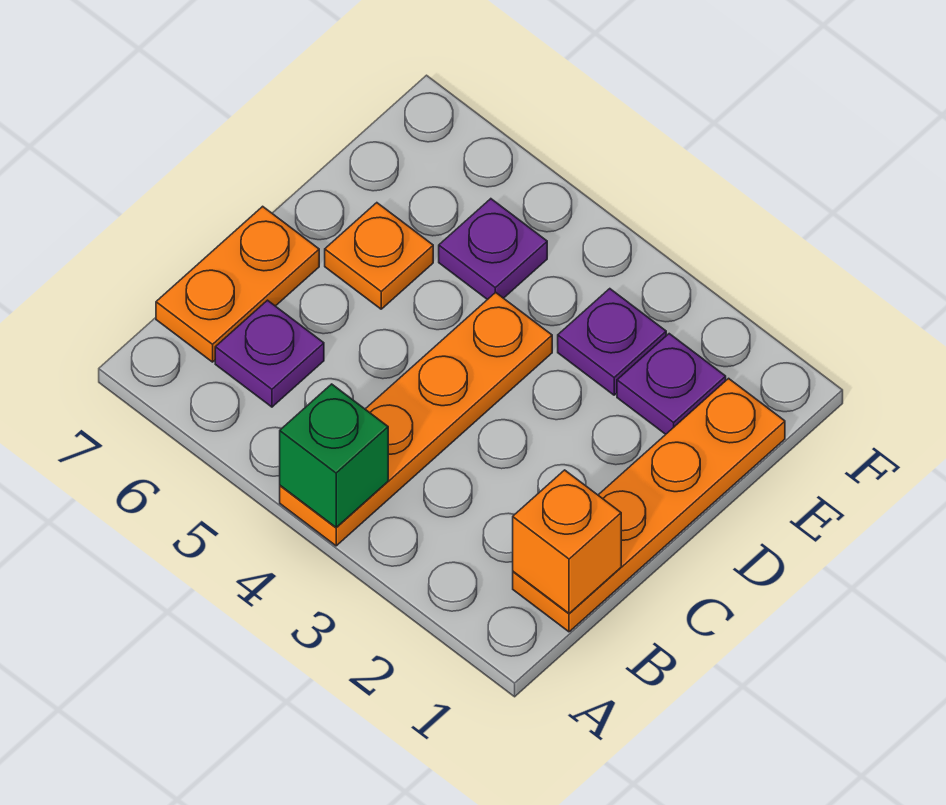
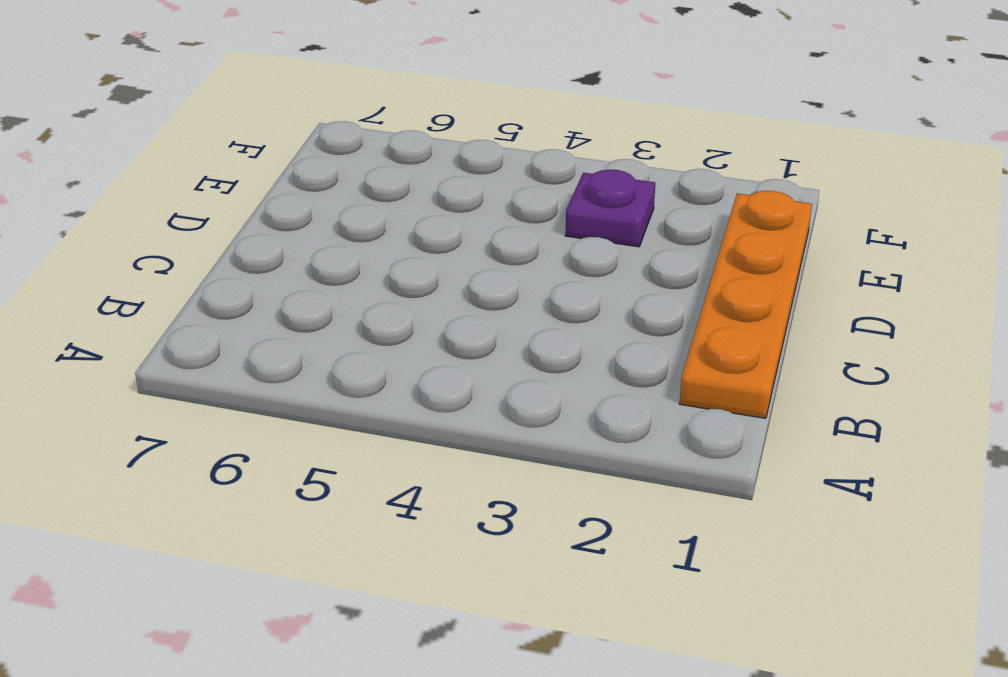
none -> orange 1x4 plate [280,292,552,546]
none -> purple 1x1 plate [215,300,324,407]

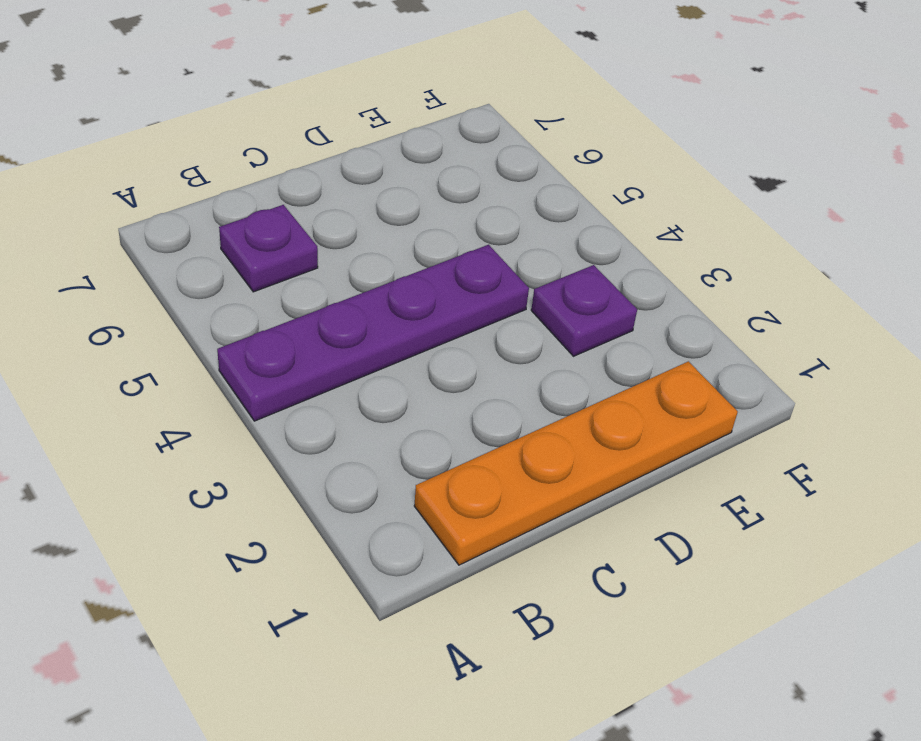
purple 1x4 plate [217,245,529,421] -> orange 1x4 plate [280,292,552,546]
none -> orange 1x2 plate [156,206,319,362]
none -> orange 1x1 plate [325,203,433,309]

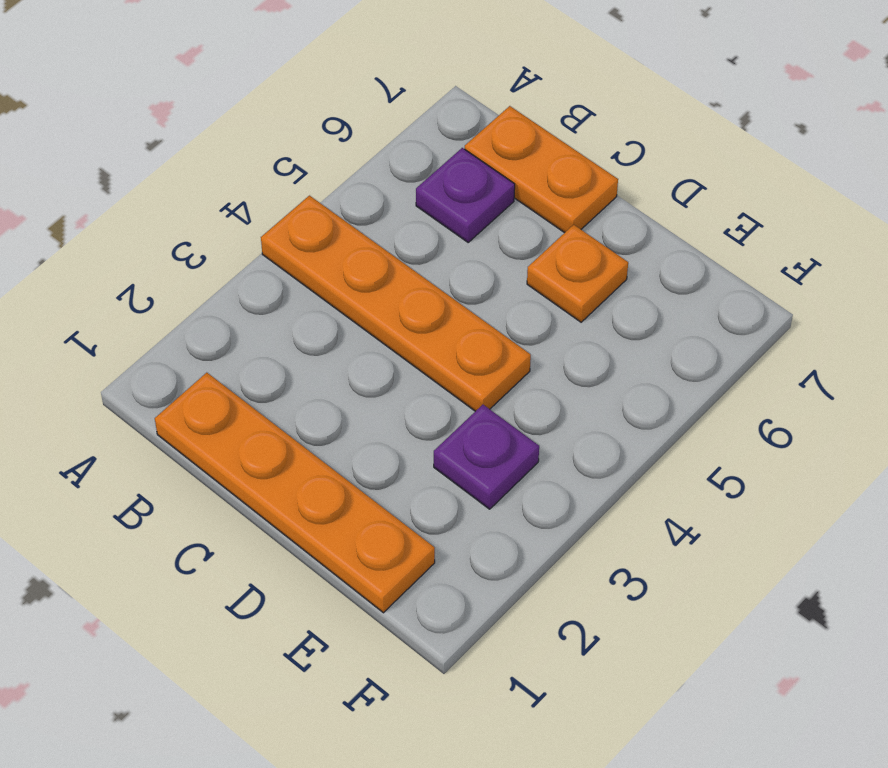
none -> purple 1x1 plate [617,334,726,434]
none -> purple 1x1 plate [439,199,547,300]

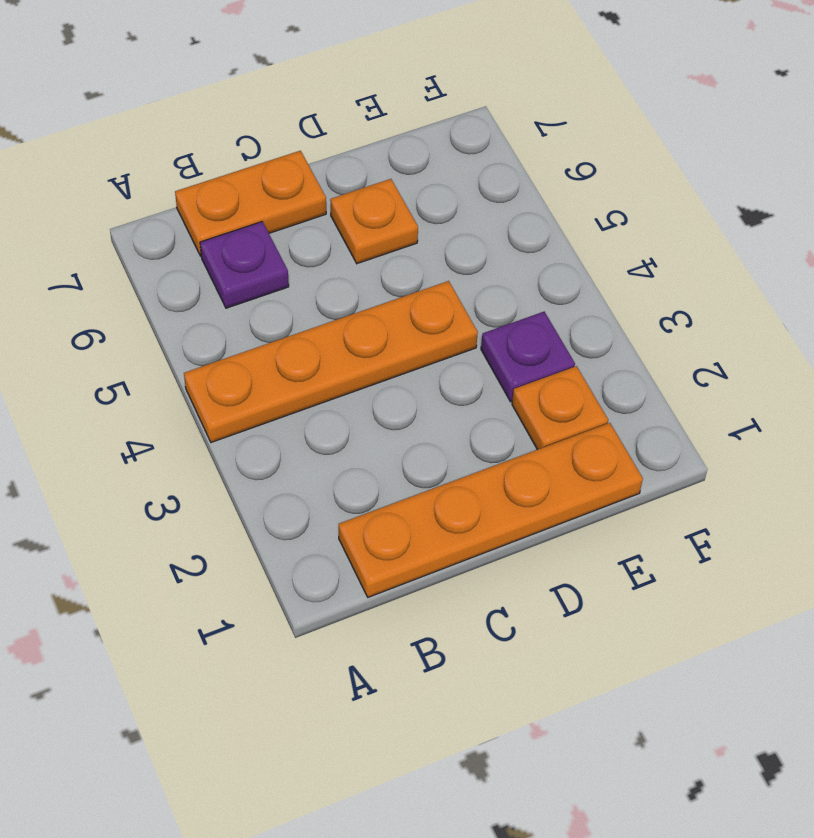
orange 1x1 plate [512,366,608,450] -> purple 1x1 plate [617,334,726,434]
none -> purple 1x1 plate [439,199,547,300]
none -> green 1x1 brick [280,384,388,528]

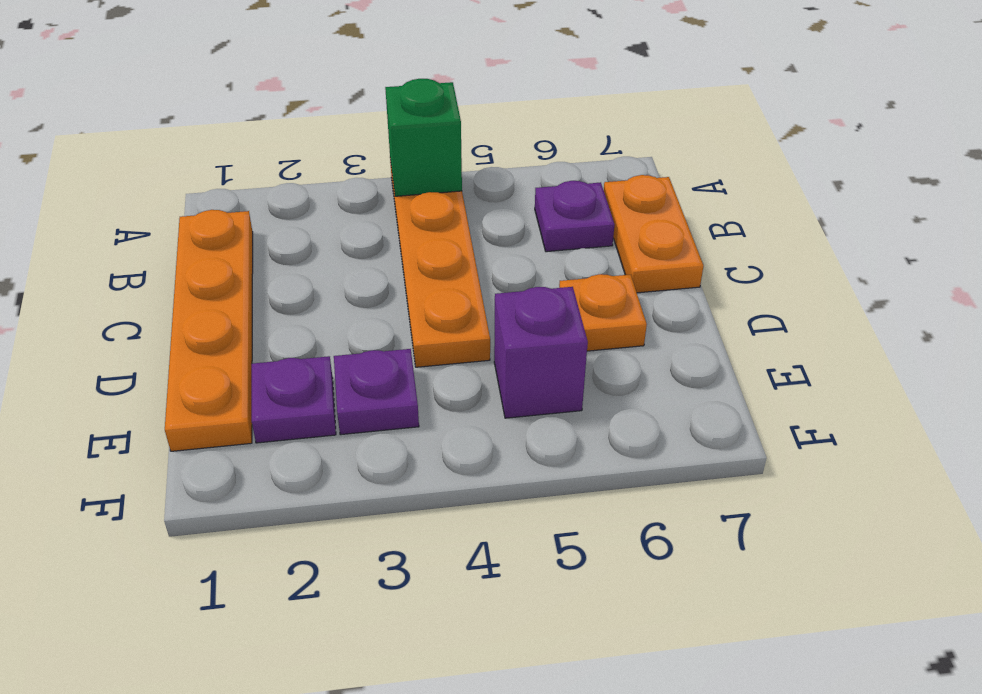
purple 1x1 brick [494,287,588,418] -> purple 1x1 plate [439,199,547,300]
none -> orange 1x1 brick [513,470,621,613]

